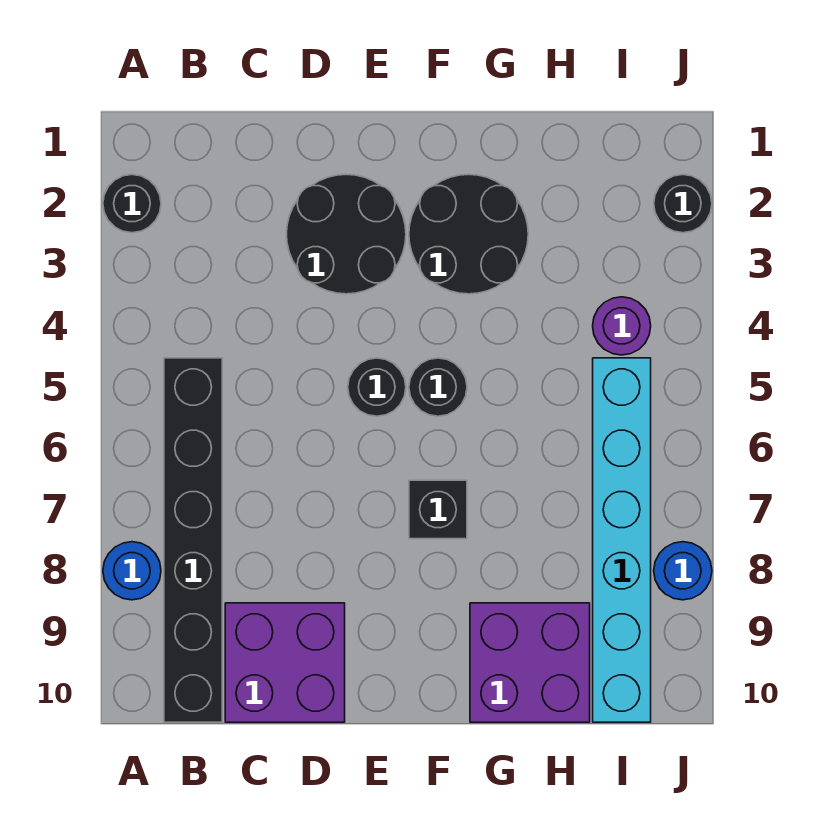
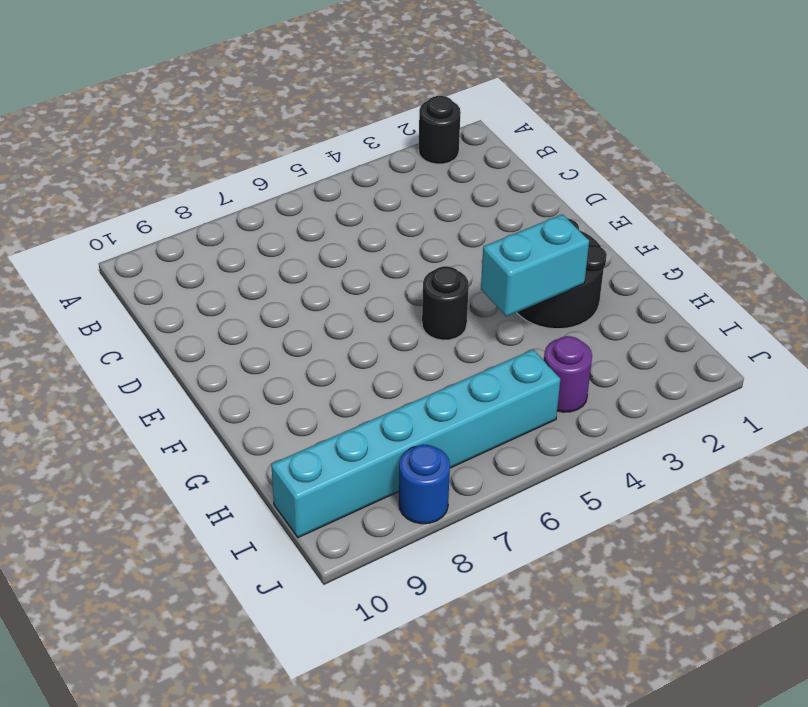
cyan 1x2 brick [481,214,589,317] -> none
none -> blue 1x1 round brick [103,542,161,600]
none -> black 1x6 brick [164,358,222,722]
none -> purple 2x2 brick [225,603,345,722]

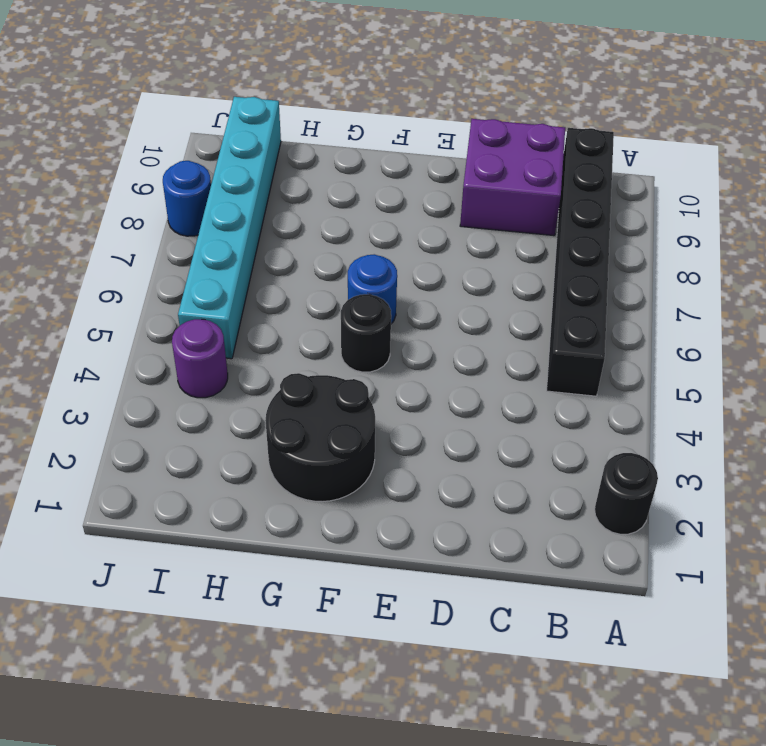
blue 1x1 round brick [348,254,397,324] -> blue 1x1 round brick moved to [103,542,161,600]
none -> black 2x2 round brick [287,174,406,294]
none -> black 1x1 round brick [348,358,406,416]
none -> black 1x1 brick [409,480,467,539]

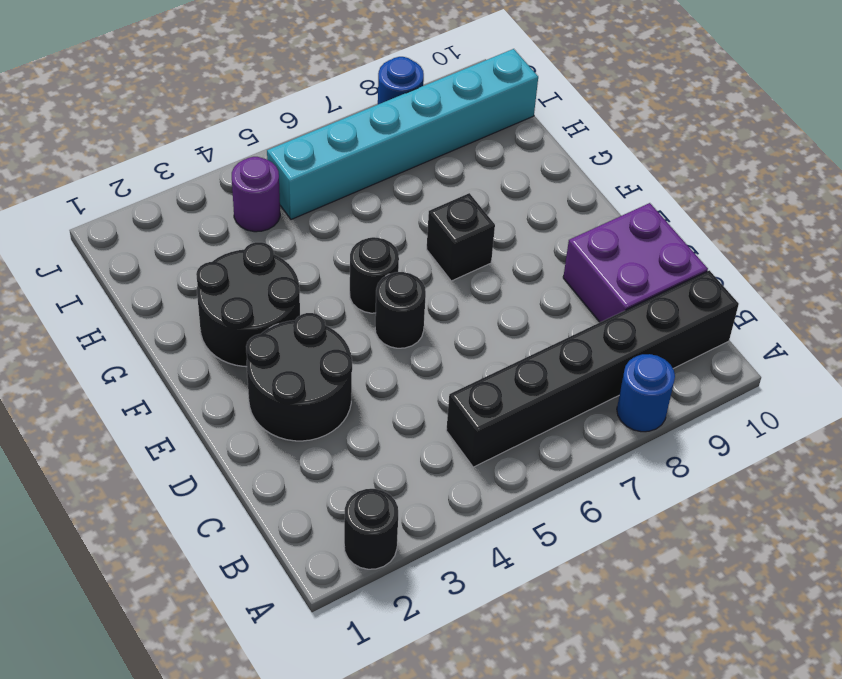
none -> purple 2x2 brick [470,603,590,722]
none -> black 1x1 round brick [654,175,712,233]

